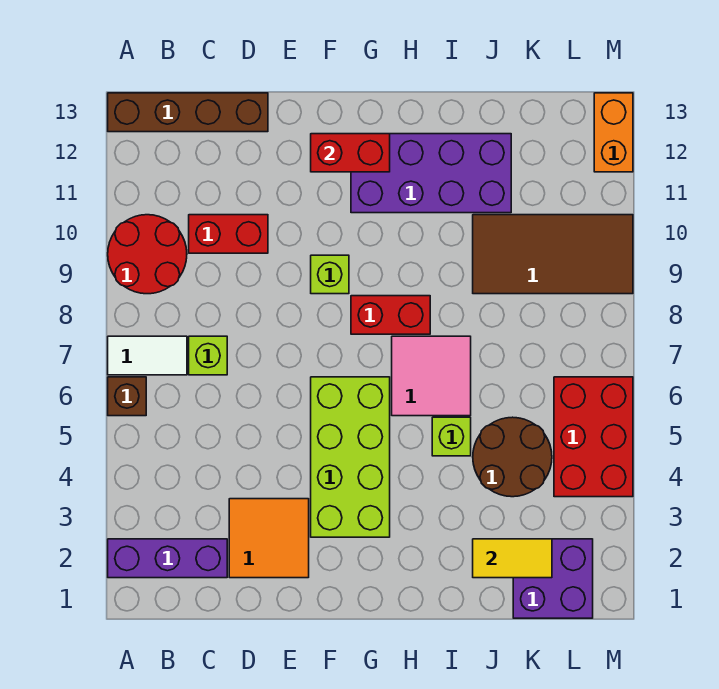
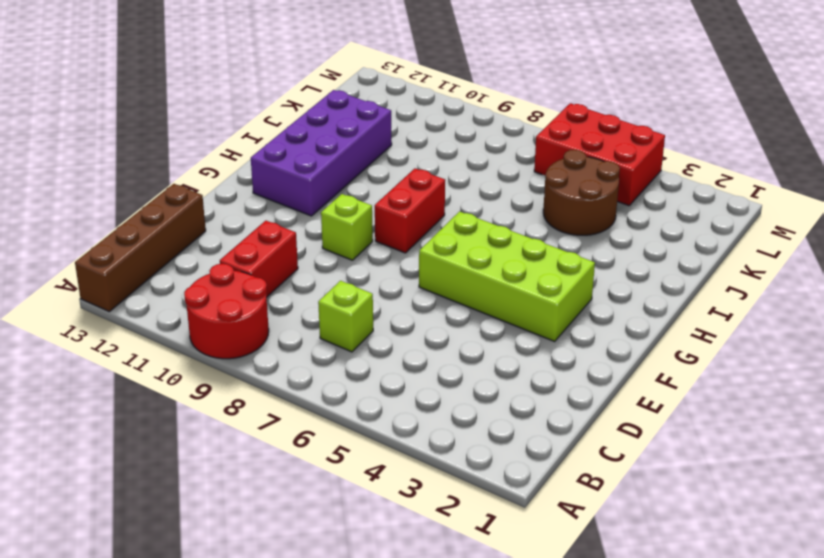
none -> purple 1x3 brick [108,539,227,578]
none -> brown 1x1 brick [108,377,146,416]
none -> white 1x2 tile [108,336,187,375]

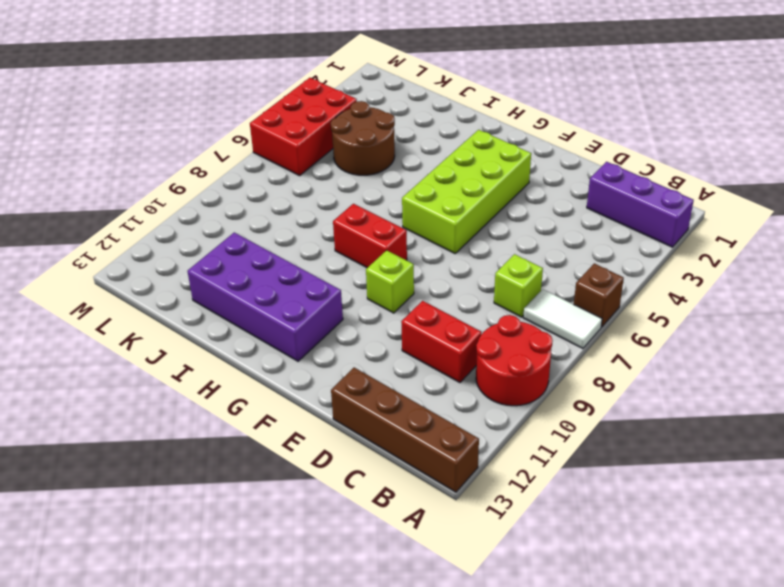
none -> orange 2x2 tile [229,499,309,578]
none -> pink 2x2 tile [392,336,471,416]
none -> lime 1x1 brick [432,417,471,456]

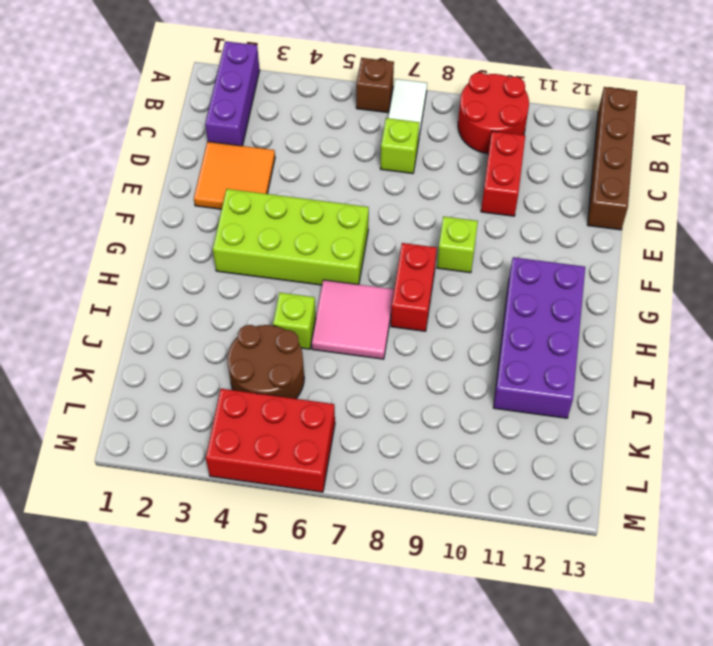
none -> brown 2x4 tile [473,215,633,294]
none -> purple 2x2 brick [513,539,593,618]
none -> orange 1x2 brick [594,93,633,172]

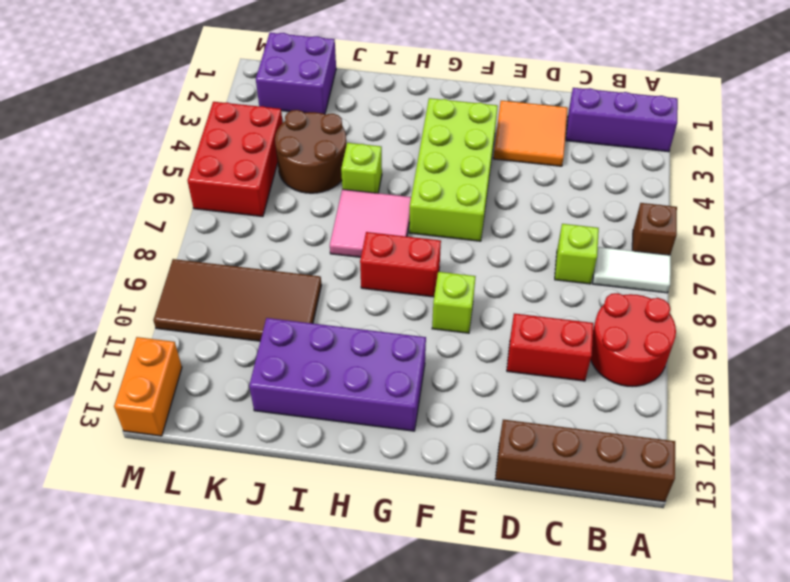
none -> red 1x2 brick [311,134,390,172]
none -> yellow 1x2 tile [473,539,552,578]

